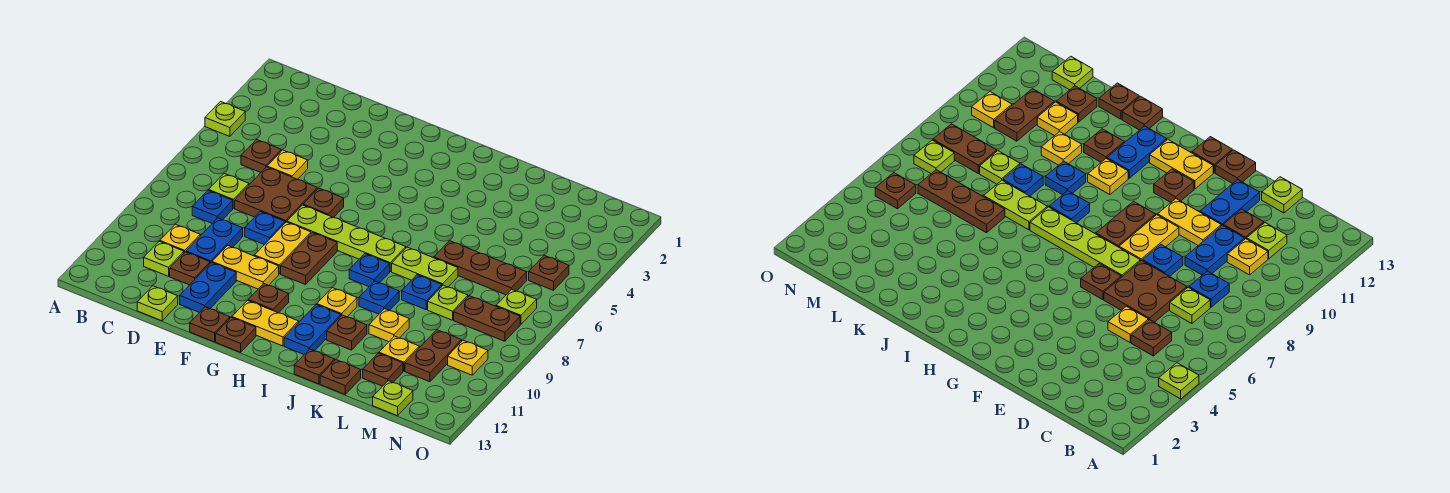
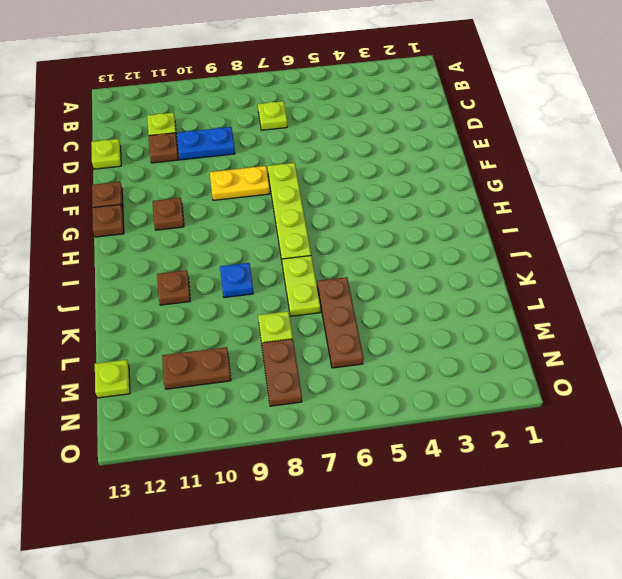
none -> lime 1x1 plate [205,102,245,136]
none -> brown 1x1 plate [241,140,281,172]
none -> blue 1x1 plate [192,190,233,223]
none -> yellow 1x1 plate [160,224,200,253]

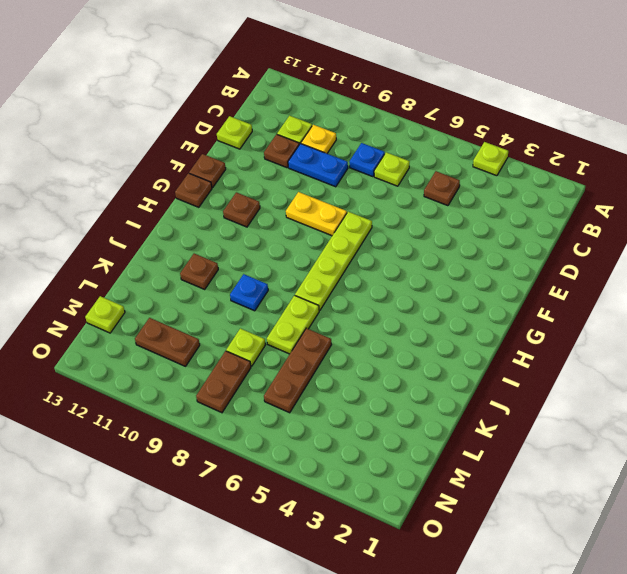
none -> yellow 1x1 plate [267,150,308,179]
none -> brown 2x2 plate [235,167,317,223]
none -> blue 1x1 plate [245,212,285,245]
none -> yellow 1x2 plate [212,245,279,289]

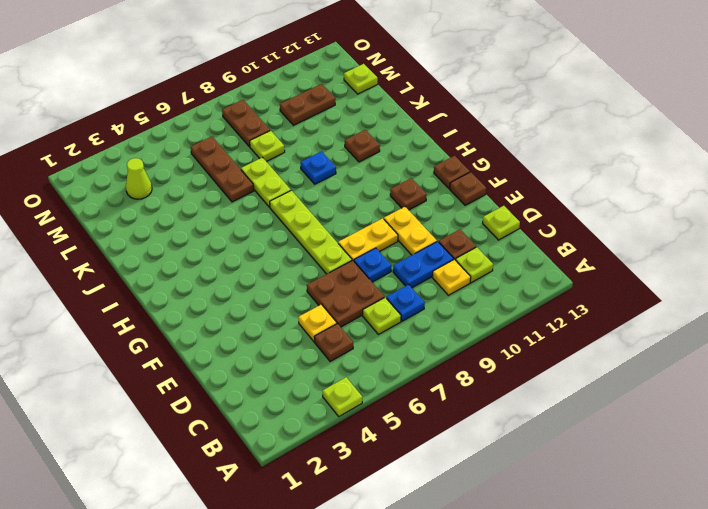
lime 1x1 cone [126,158,152,199] -> none
none -> blue 1x2 plate [180,263,236,313]
none -> brown 1x1 plate [303,188,344,217]
none -> brown 1x2 plate [281,233,337,285]
none -> yellow 1x2 plate [232,301,299,346]

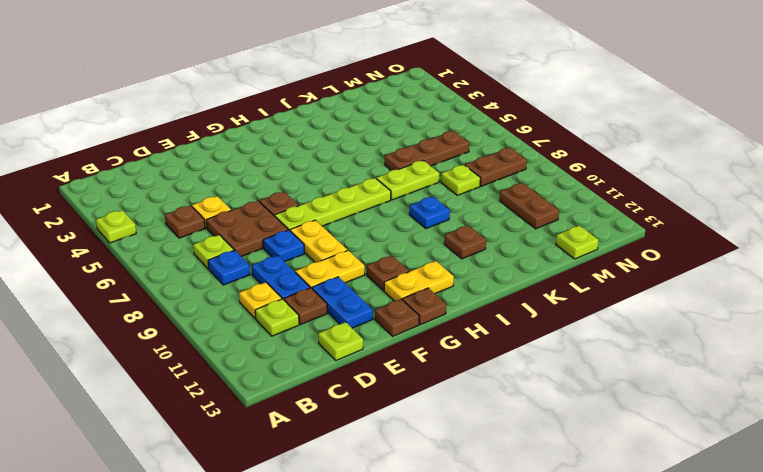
none -> brown 1x2 plate [281,233,337,285]
none -> blue 1x1 plate [349,254,390,287]
none -> yellow 1x1 plate [317,288,357,317]
none -> blue 1x2 plate [284,305,341,354]

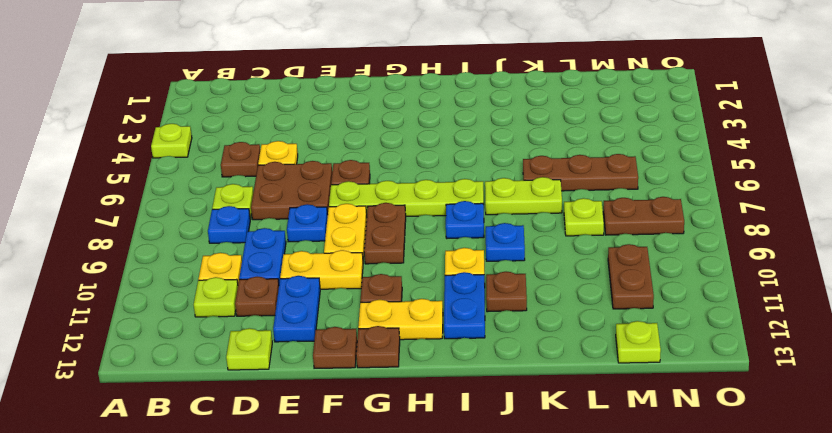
none -> brown 1x1 plate [294,349,335,384]
none -> blue 1x1 plate [402,275,442,310]
none -> yellow 1x1 plate [369,309,409,342]
none -> brown 1x1 plate [320,360,361,394]

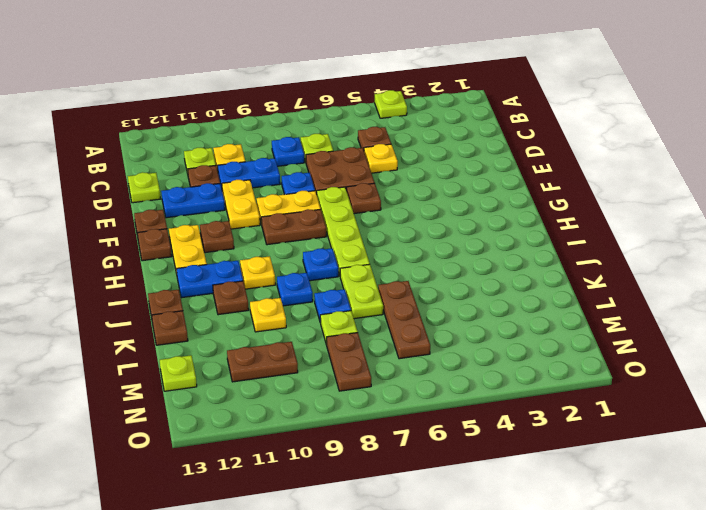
none -> yellow 1x1 plate [379,336,419,371]
none -> brown 1x1 plate [363,353,403,386]
none -> brown 1x1 plate [529,255,569,290]
none -> lime 1x1 plate [496,289,537,324]

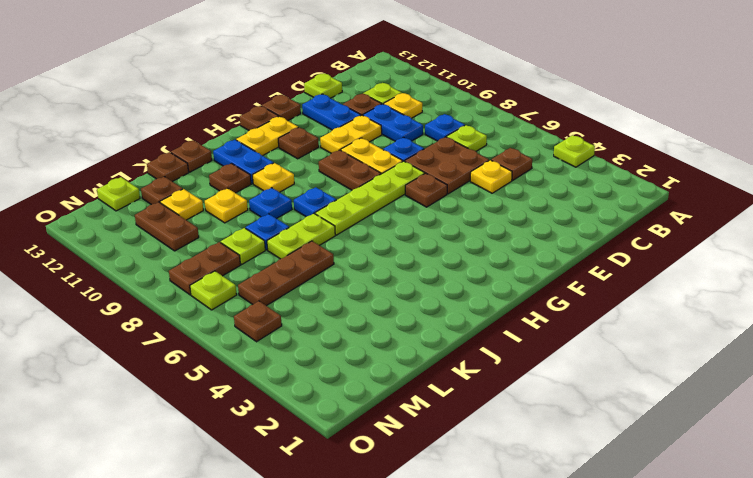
none -> yellow 1x1 plate [448,340,488,375]

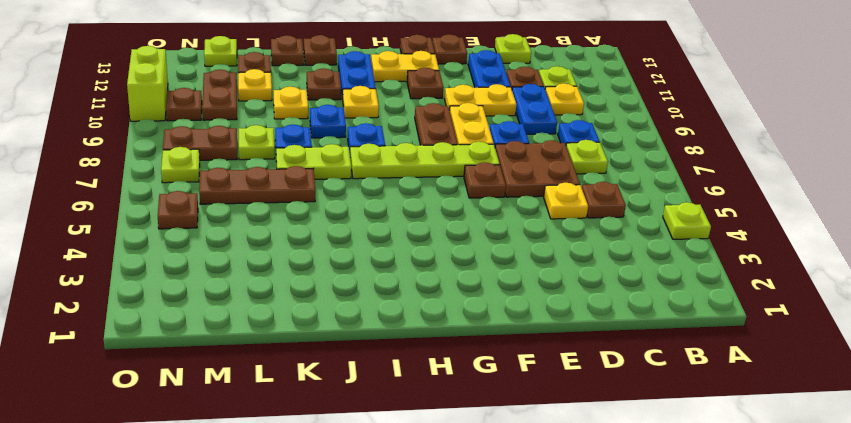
brown 1x1 plate [166,88,202,121] -> yellow 1x1 plate [448,340,488,375]
lime 1x2 brick [127,46,168,121] -> none

